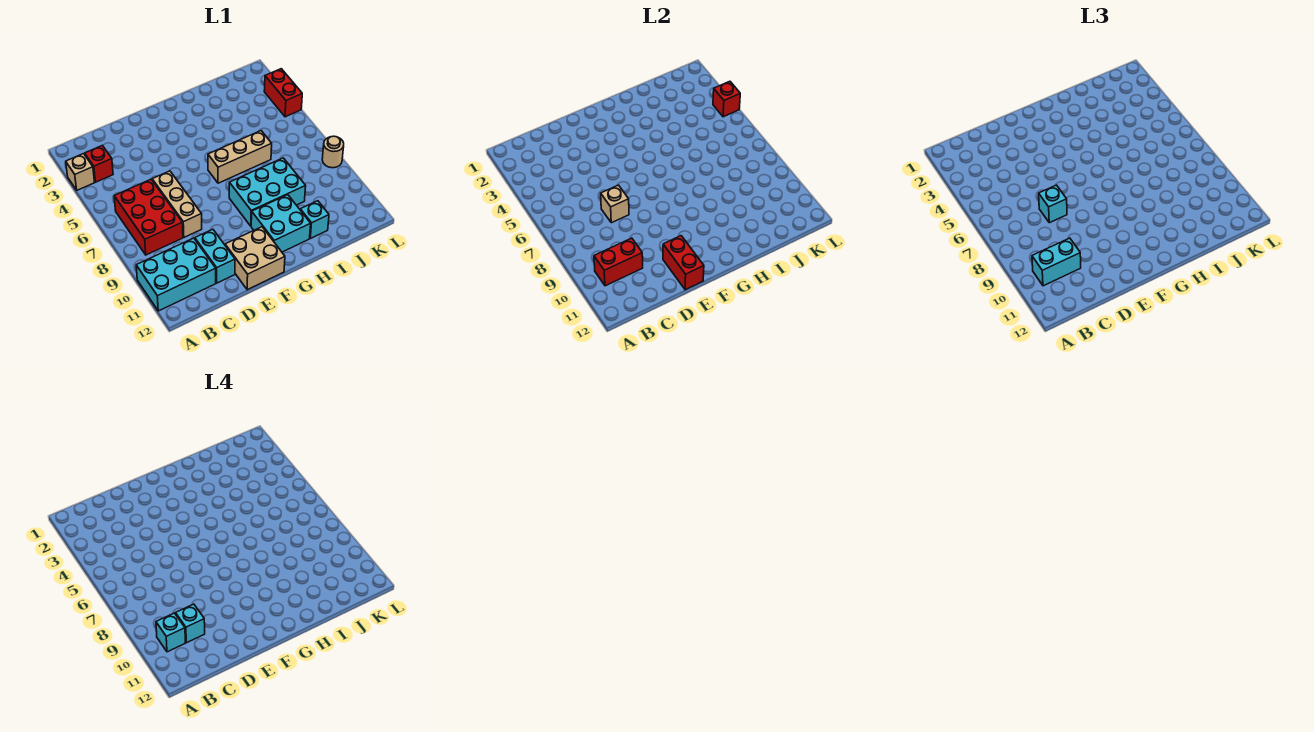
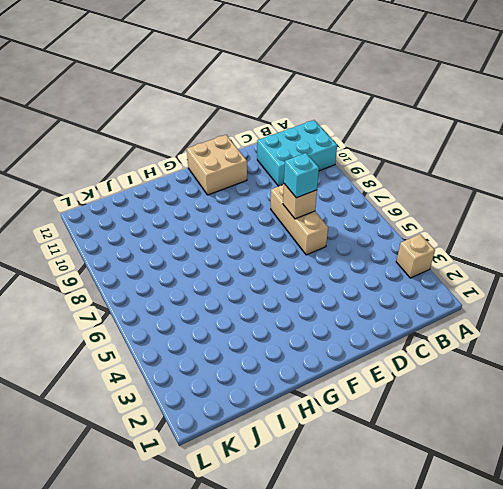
none -> red 1x1 brick [85,146,113,182]
none -> red 2x3 brick [114,179,183,255]
none -> cyan 1x2 brick [195,229,235,283]

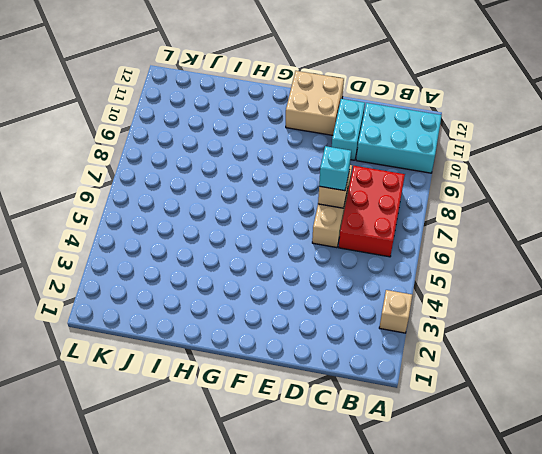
none -> red 1x1 brick [85,146,113,182]
none -> tan 1x3 brick [208,131,272,183]
none -> cyan 2x3 brick [229,158,306,226]

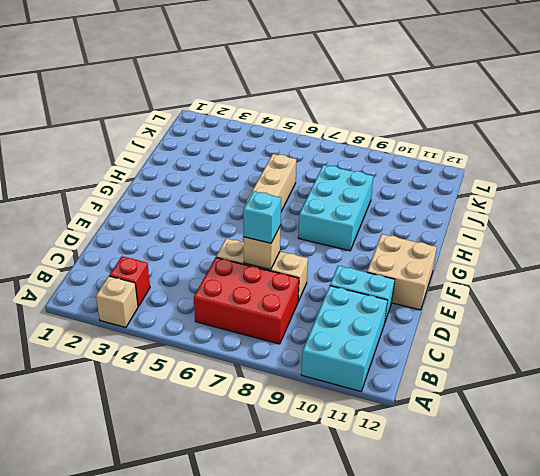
none -> cyan 2x2 brick [251,195,311,252]
none -> cyan 1x1 brick [300,201,329,238]
none -> red 1x2 brick [264,69,302,117]

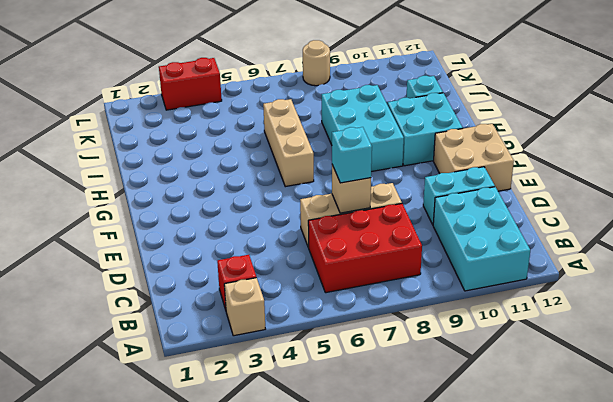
none -> red 1x2 brick [594,238,643,286]
none -> red 1x2 brick [663,236,704,290]
none -> red 1x1 brick [713,81,740,117]

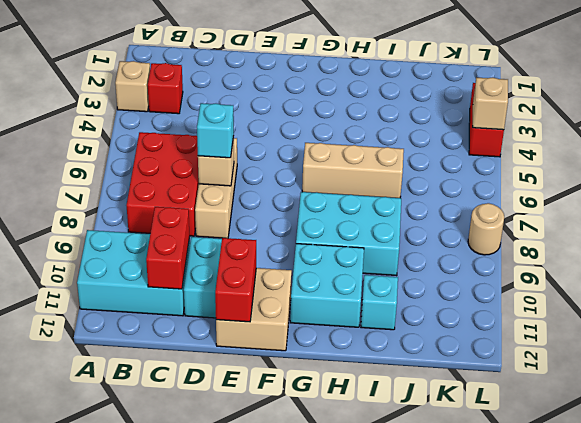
red 1x2 brick [146,207,190,289] -> red 1x2 brick turned to [594,238,643,286]
tan 1x1 brick [473,77,508,130] -> red 1x1 brick [713,81,740,117]
none -> cyan 1x2 brick [1032,238,1081,286]
none -> cyan 1x1 brick [156,613,185,652]
none -> cyan 1x1 brick [176,604,205,643]

